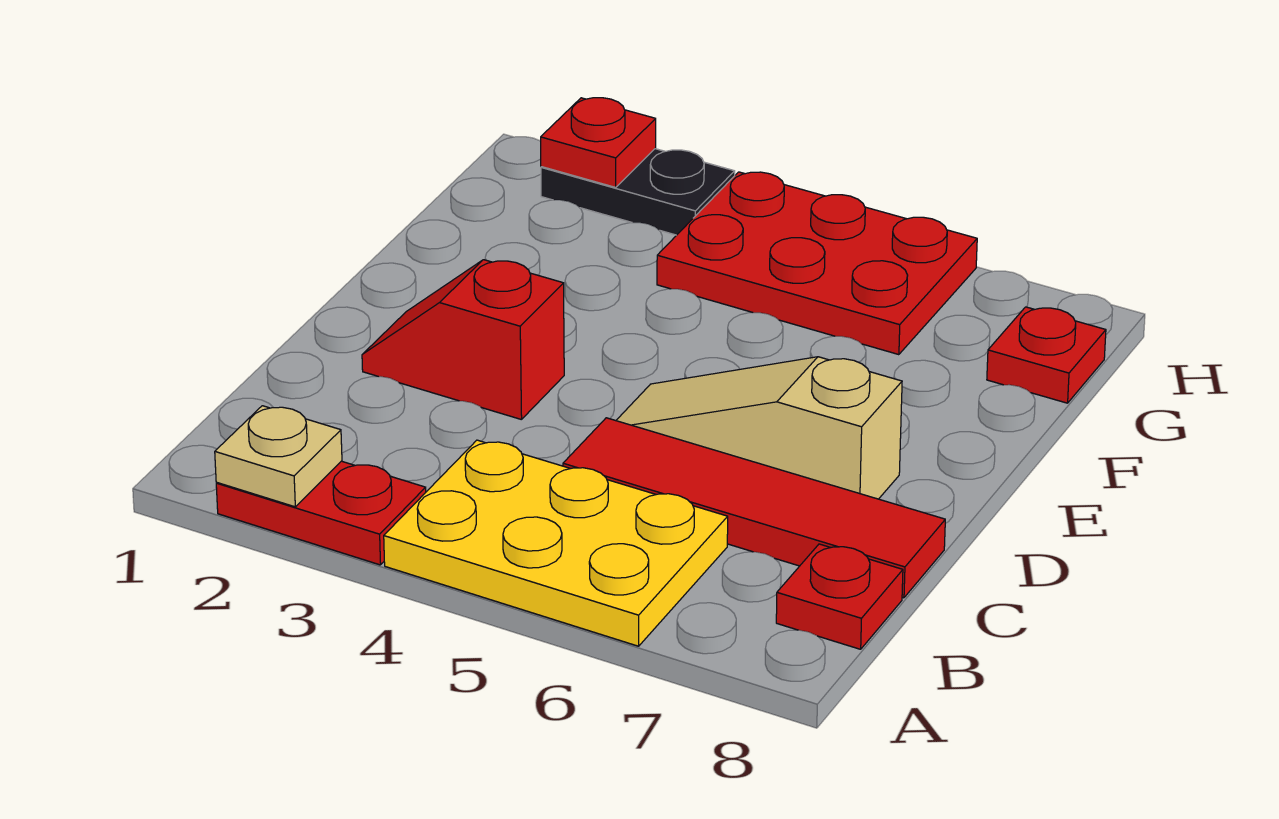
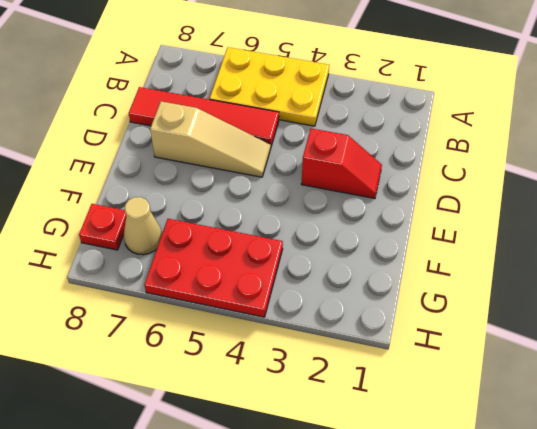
tan 1x1 cone [124,197,162,255] -> none
none -> red 1x2 plate [216,461,426,565]
none -> red 1x1 plate [776,544,903,649]

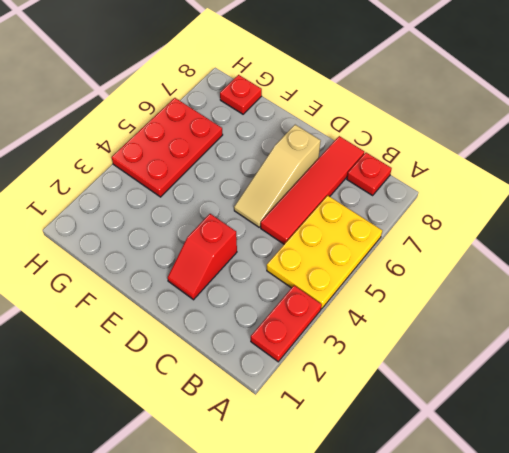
none -> black 1x2 plate [541,149,735,235]
none -> tan 1x1 plate [215,406,342,507]

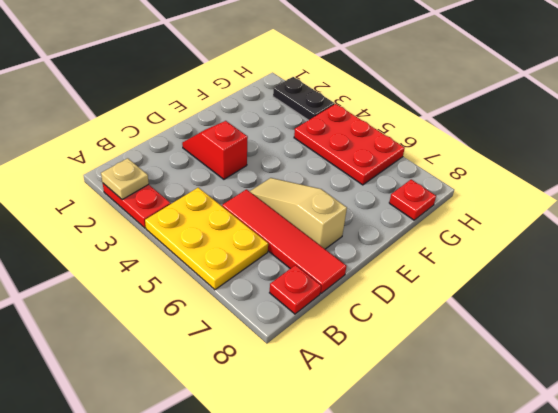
none -> red 1x1 plate [541,98,656,187]

